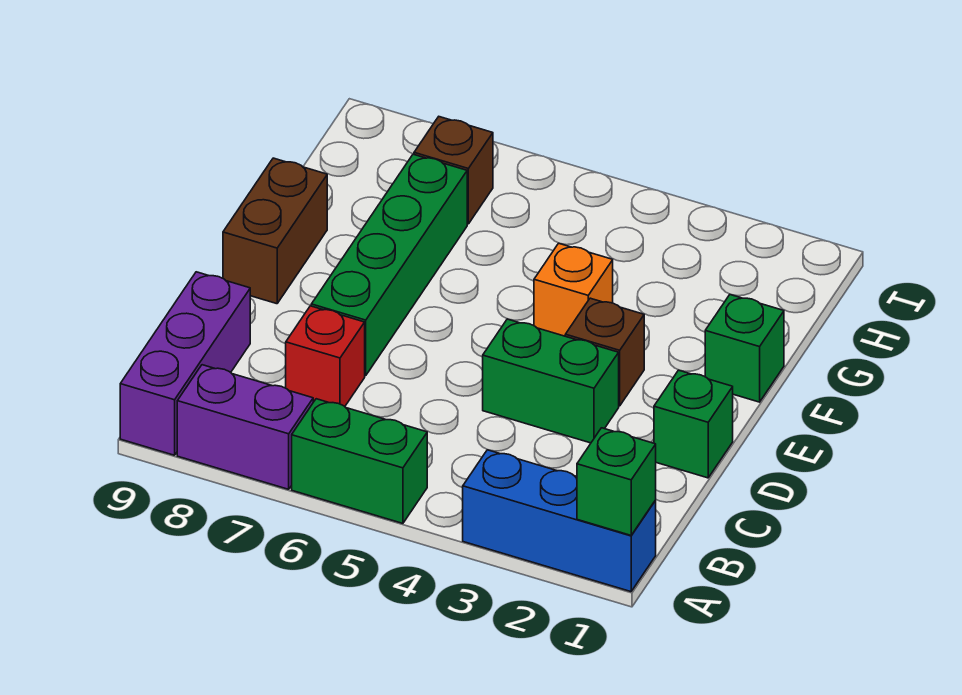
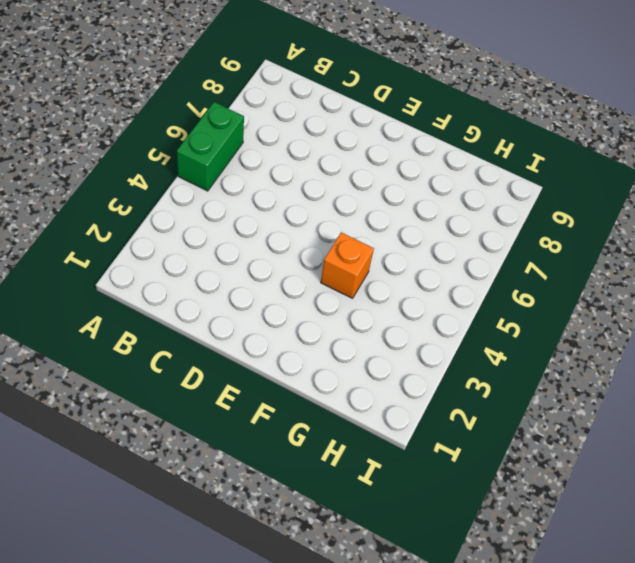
none -> blue 1x3 brick [463,450,656,592]
none -> purple 1x2 brick [177,365,313,489]
none -> purple 1x3 brick [120,272,250,455]

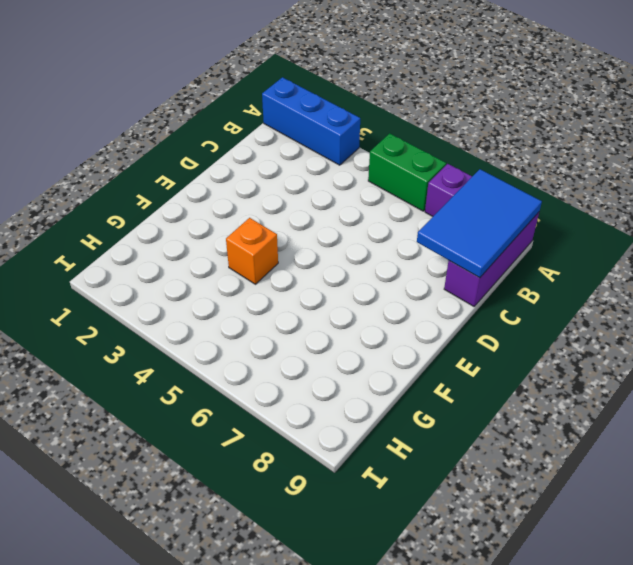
blue 2x3 tile [417,169,542,278] -> none
none -> red 1x1 brick [286,306,365,406]
none -> green 1x1 brick [654,370,733,478]
none -> green 1x2 brick [483,319,619,443]

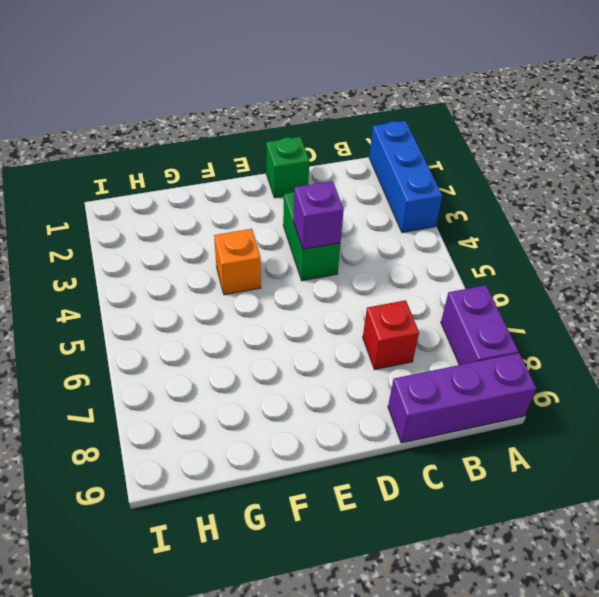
purple 1x1 brick [293,181,344,249] -> none
none -> green 1x2 brick [292,399,427,523]
none -> green 1x4 brick [311,154,467,376]
none -> brown 1x1 brick [565,298,644,406]

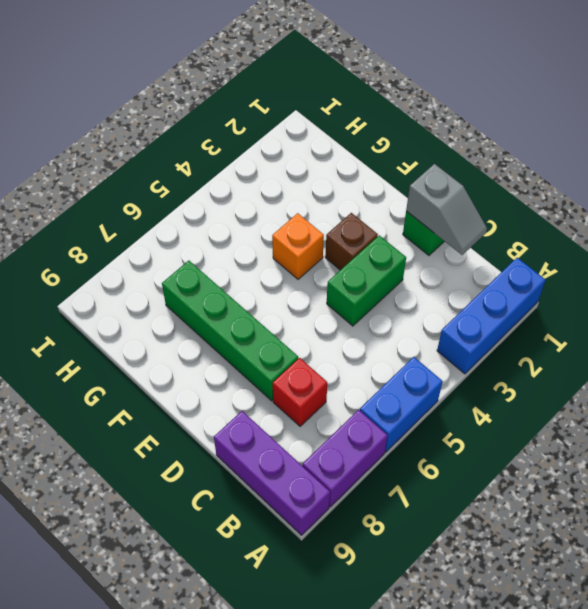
blue 1x2 brick [360,357,443,452] -> green 1x2 brick [292,399,427,523]
grey 1x2 slope [406,164,487,255] -> none
none -> brown 1x2 brick [223,158,327,304]
none -> green 1x1 brick [705,295,784,402]
none -> brown 1x1 brick [414,117,493,224]

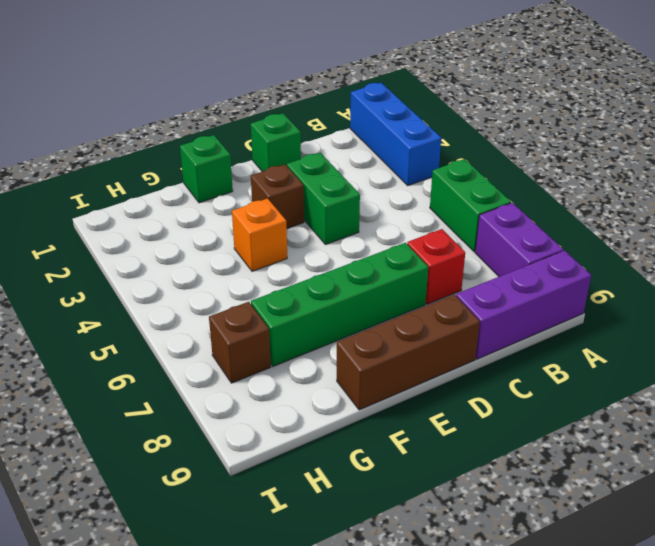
brown 1x3 brick [337,295,480,410] -> brown 1x2 brick [223,158,327,304]
none -> green 1x1 brick [577,428,656,535]

